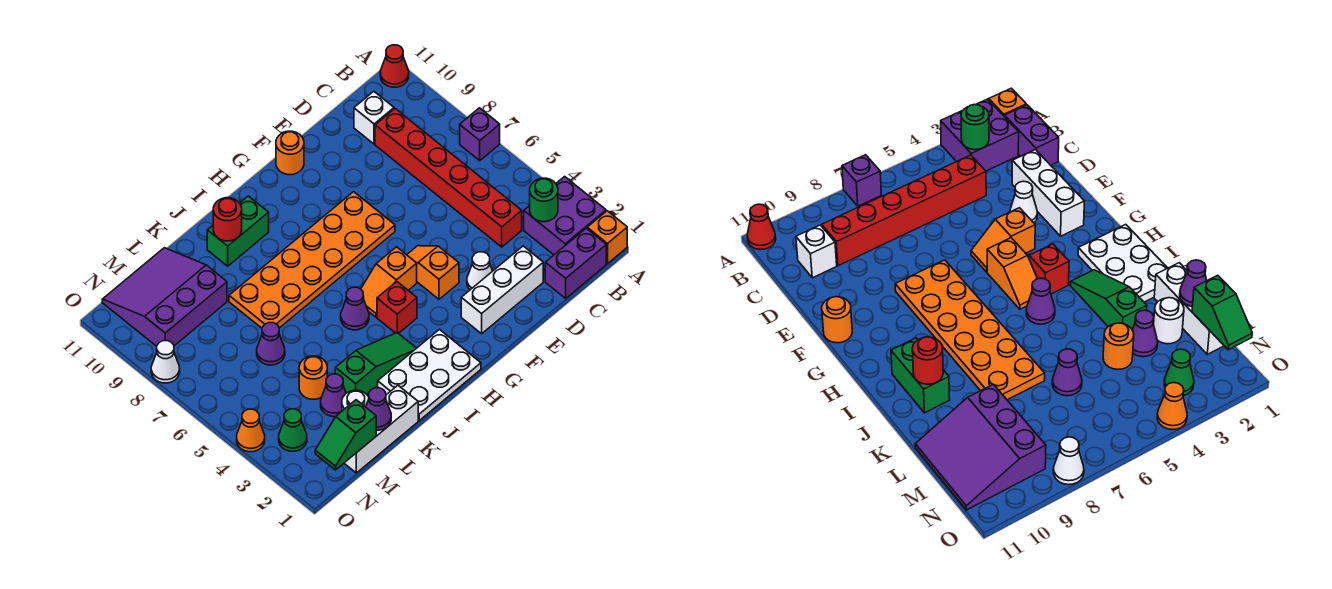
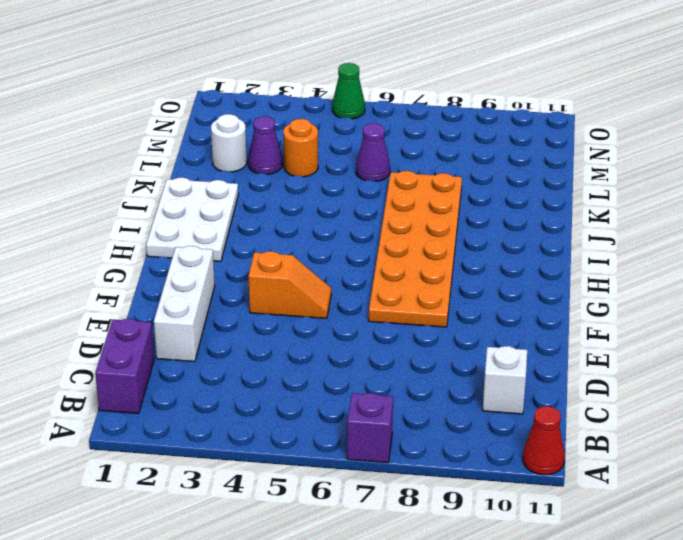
green 1x1 cone [332,63,365,119] -> green 1x1 cone moved to [279,409,307,451]
none -> orange 1x1 brick [587,211,627,264]
none -> purple 2x2 brick [524,177,606,255]
none -> red 1x6 brick [375,109,522,247]
none -> white 1x1 cone [467,252,492,290]

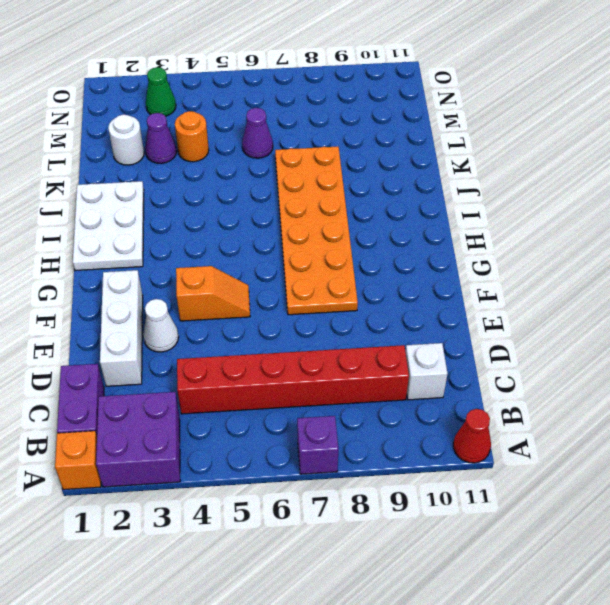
none -> orange 1x1 round brick [276,131,304,175]
none -> orange 1x2 slope [361,247,417,317]
none -> red 1x1 brick [377,282,417,333]
none -> green 1x3 slope [335,333,416,394]

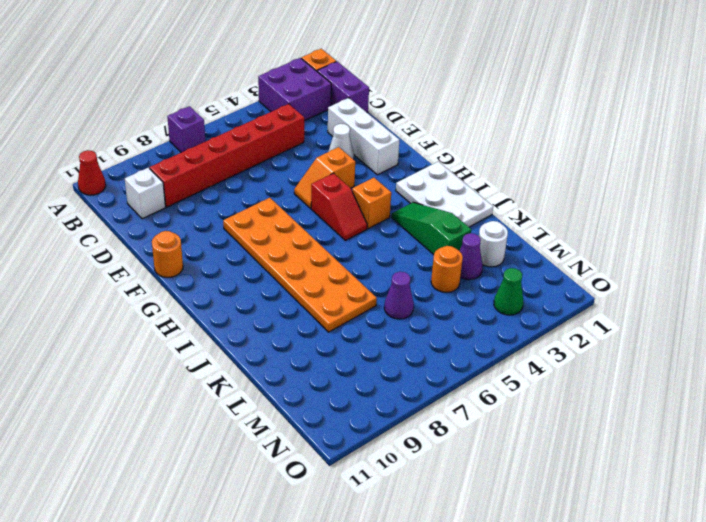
red 1x2 slope [311,173,367,241] -> orange 1x2 slope [361,247,417,317]
orange 1x1 brick [352,178,391,229] -> red 1x1 brick [377,282,417,333]
none -> purple 1x1 cone [341,287,369,330]
none -> green 1x2 brick [207,196,269,266]
none -> white 1x3 brick [344,386,418,473]
none -> purple 3x3 slope [102,248,227,346]

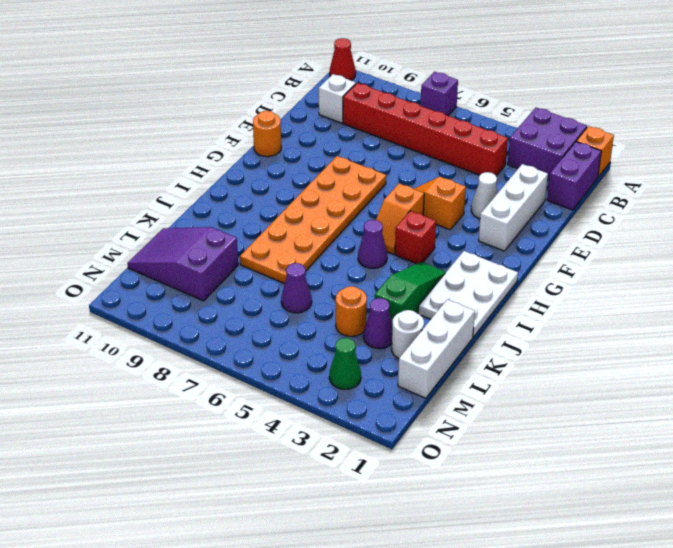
purple 2x3 slope [127,227,238,301] -> purple 3x3 slope [102,248,227,346]
none -> green 1x2 brick [207,196,269,266]
none -> orange 1x1 cone [237,409,265,452]
none -> white 1x1 cone [151,341,180,383]
none -> green 1x1 round brick [530,178,558,222]

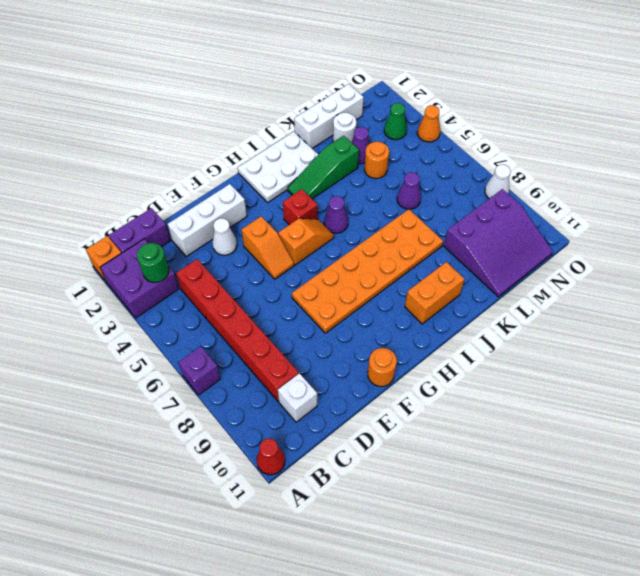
orange 1x2 brick [405,262,464,324] -> green 1x2 brick [207,196,269,266]
none -> red 1x1 round brick [213,198,242,241]
none -> purple 1x1 cone [366,388,391,430]
none -> green 1x2 slope [315,400,376,470]

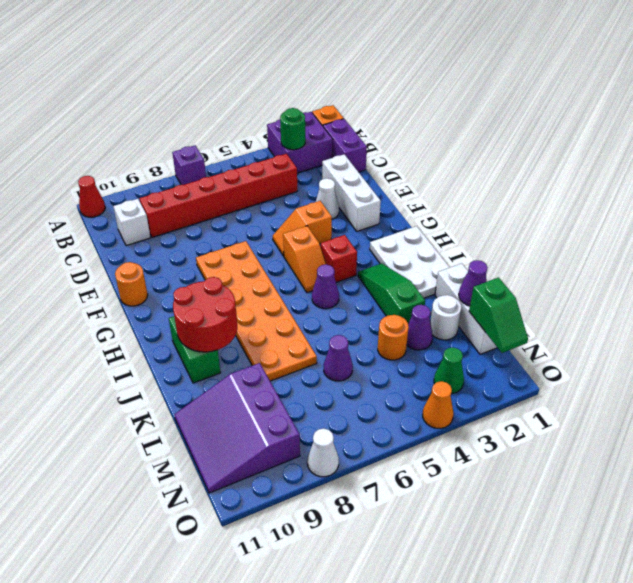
red 2x2 round brick [173,277,237,352] -> red 1x1 round brick [213,198,242,241]

